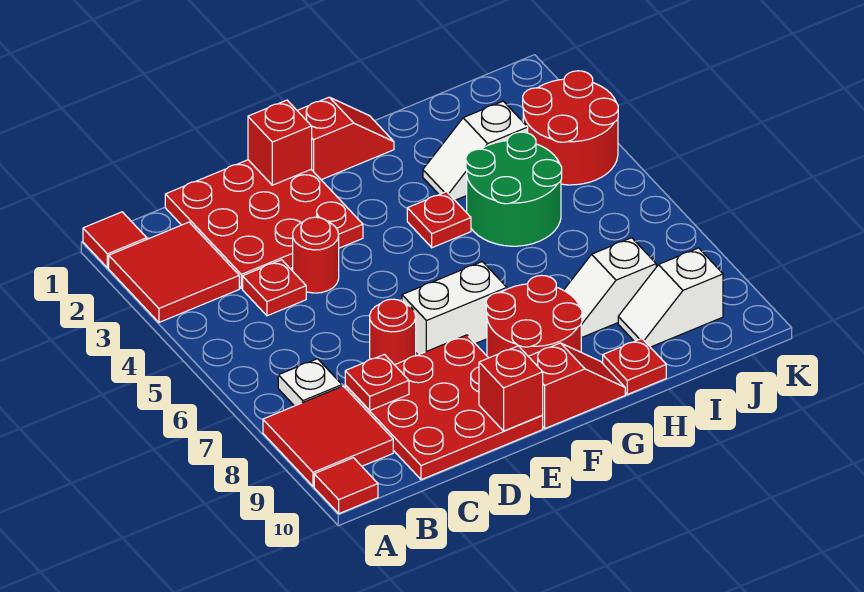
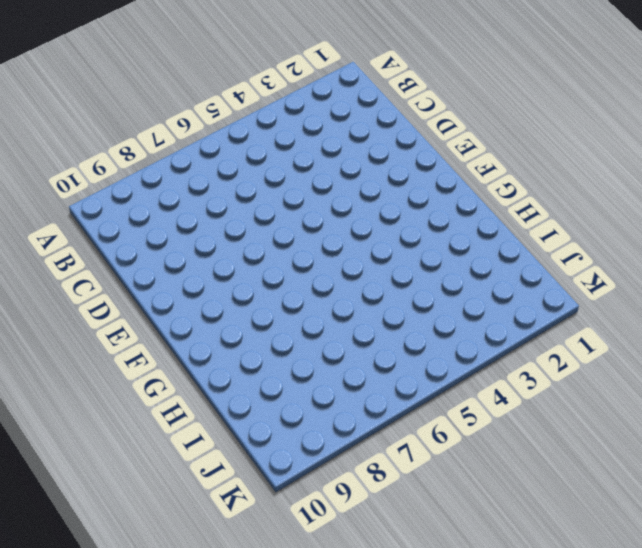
none -> red 1x1 tile [83,212,147,268]
none -> red 2x2 tile [109,222,239,322]
none -> red 2x2 tile [263,386,393,486]

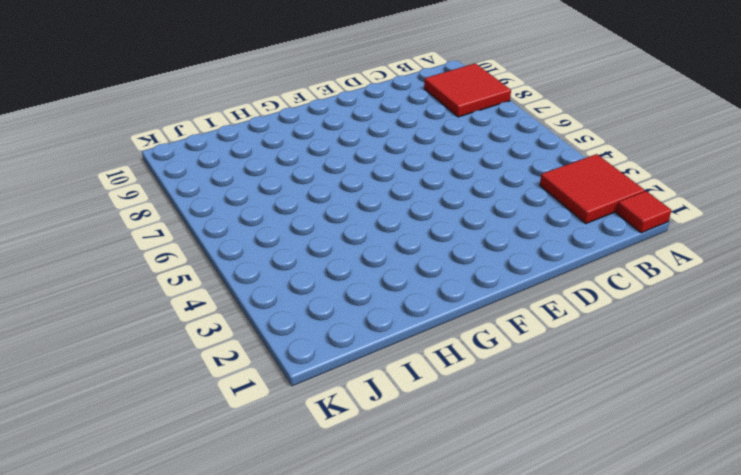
none -> red 1x1 tile [314,458,378,514]
none -> white 1x1 plate [278,359,342,406]
none -> red 3x3 plate [165,160,363,288]

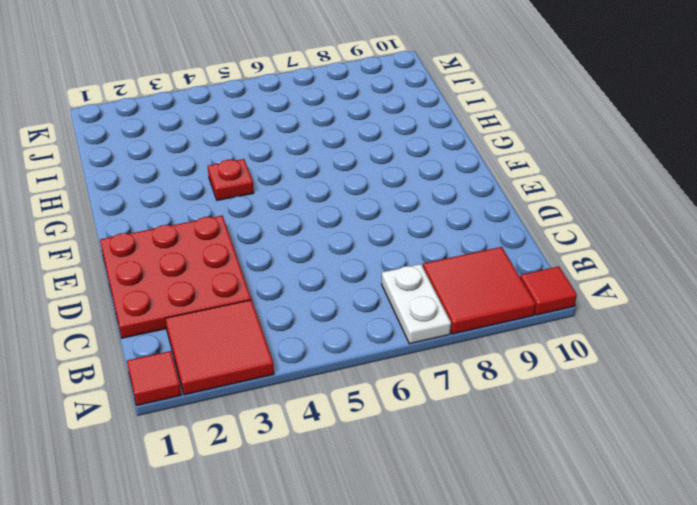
white 1x2 plate [382,264,451,344] -> white 1x1 plate [278,359,342,406]
none -> red 1x1 plate [243,260,306,316]
none -> red 3x3 plate [345,335,543,480]
none -> red 1x1 round brick [293,217,339,293]

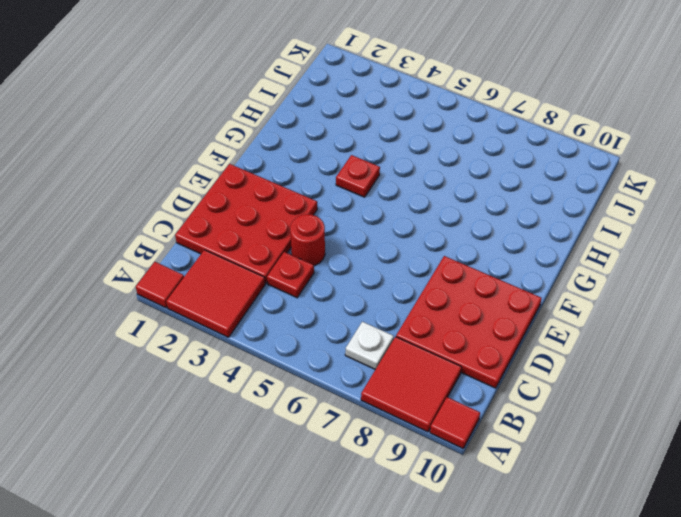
none -> red 1x1 round brick [370,299,416,365]
none -> white 1x2 brick [402,262,507,355]
none -> red 1x2 slope [297,97,394,180]

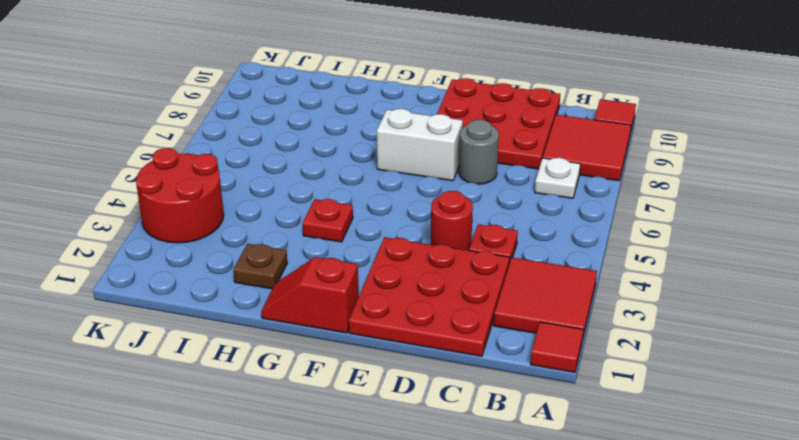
grey 1x1 round brick [459,120,499,184] -> red 1x1 round brick [370,299,416,365]
brown 1x1 plate [233,244,287,289] -> none
none -> red 2x2 round brick [486,275,582,358]
none -> red 1x2 slope [528,343,625,428]
none -> white 1x2 slope [423,101,528,200]

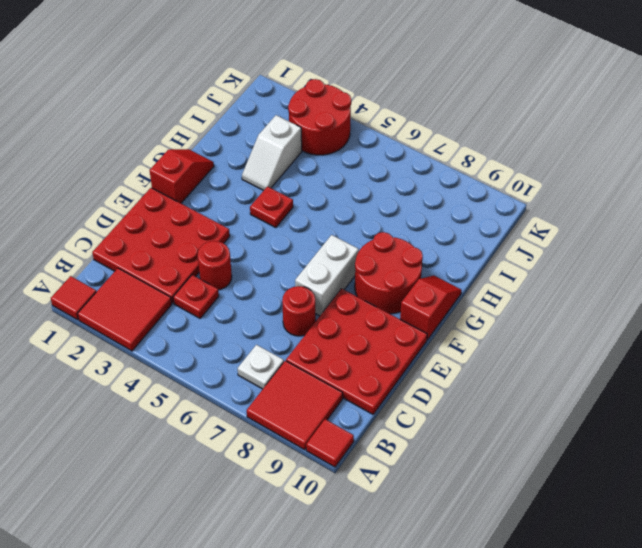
none -> green 2x2 round brick [466,132,562,246]
none -> white 1x2 slope [564,238,656,338]
none -> red 1x1 plate [603,339,666,394]

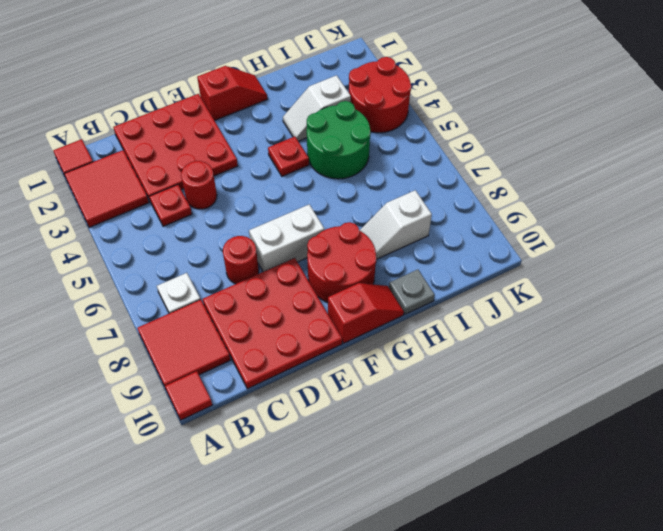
grey 1x1 plate [389,270,435,314] -> red 1x1 plate [603,339,666,394]
none -> white 1x2 slope [618,248,723,347]
none -> red 1x1 plate [345,354,409,410]
none -> red 1x1 brick [248,100,312,185]

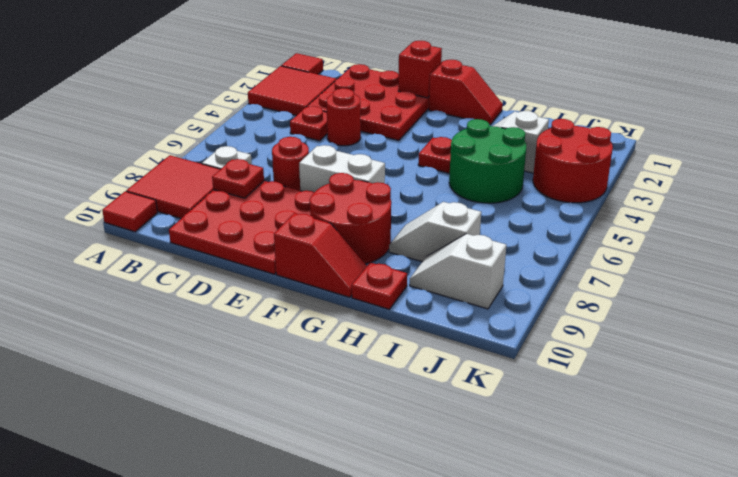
none -> red 1x1 brick [479,346,543,431]

